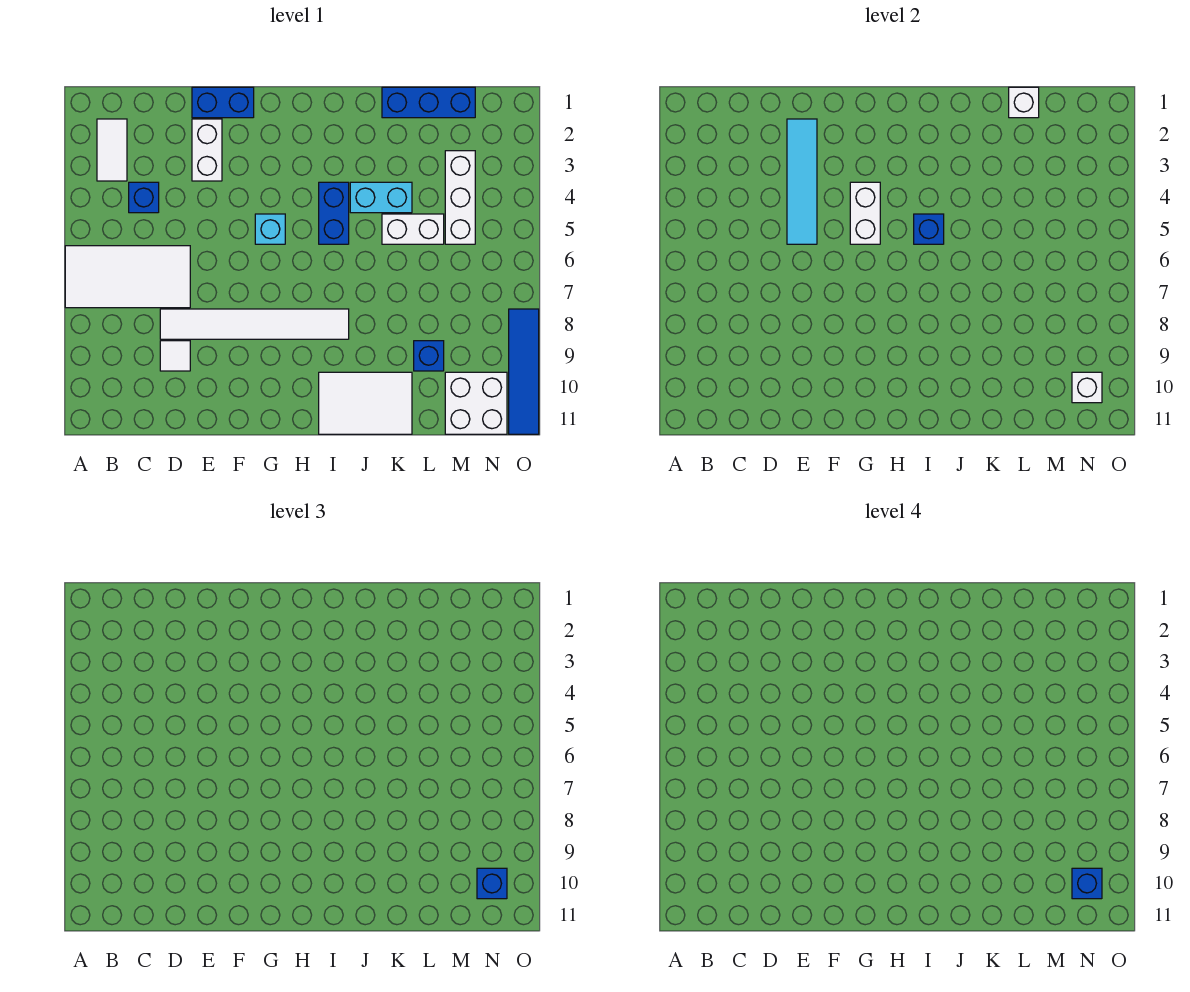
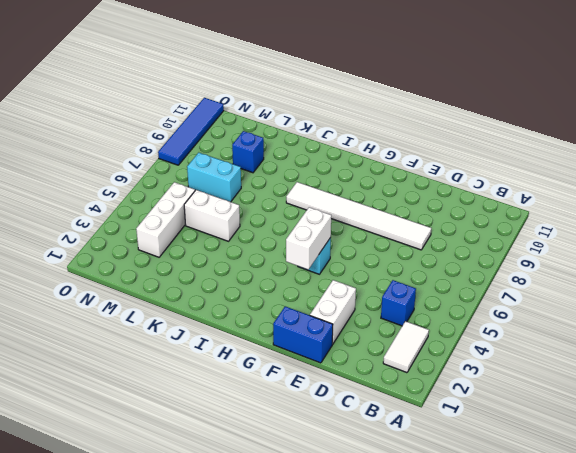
cyan 1x2 brick [187,153,241,202] -> cyan 1x2 brick moved to [350,182,412,213]
none -> white 2x4 tile [65,246,190,308]
none -> white 1x1 tile [160,341,190,371]
none -> blue 1x2 brick [319,182,349,244]

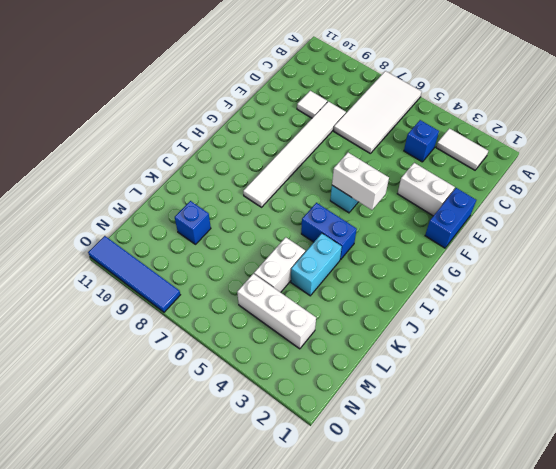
none -> white 2x3 tile [319,372,412,434]
none -> blue 1x3 brick [382,87,475,118]
none -> white 2x2 brick [445,372,507,434]

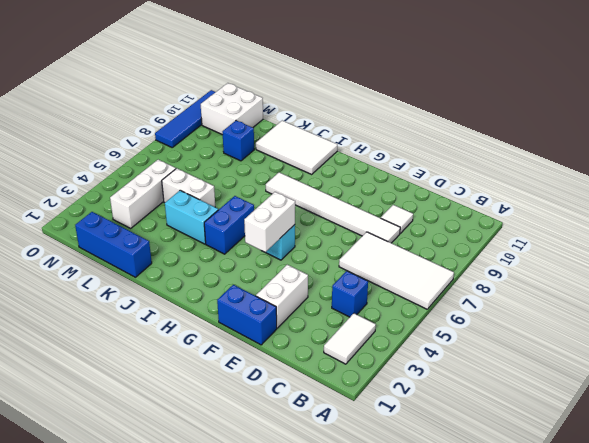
none -> cyan 1x4 tile [787,119,817,244]
none -> blue 1x1 brick [914,214,944,244]
none -> white 1x1 brick [1009,87,1039,118]

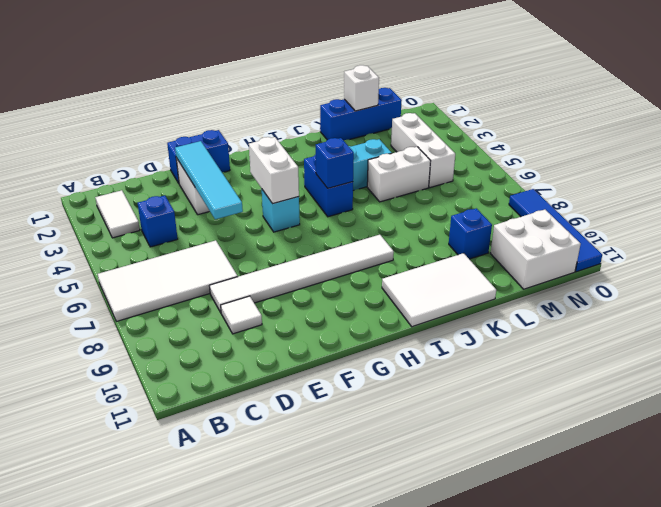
none -> white 1x1 brick [1072,372,1102,403]
none -> blue 1x1 brick [477,868,507,899]
none -> blue 1x1 brick [1072,868,1102,899]

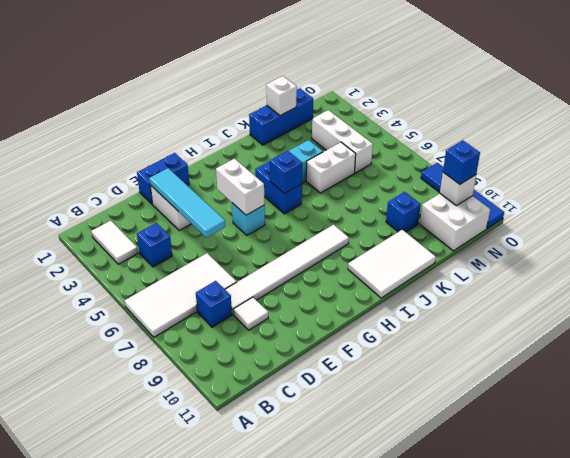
blue 1x1 brick [196,281,232,327] -> blue 1x1 brick moved to [1072,868,1102,899]

